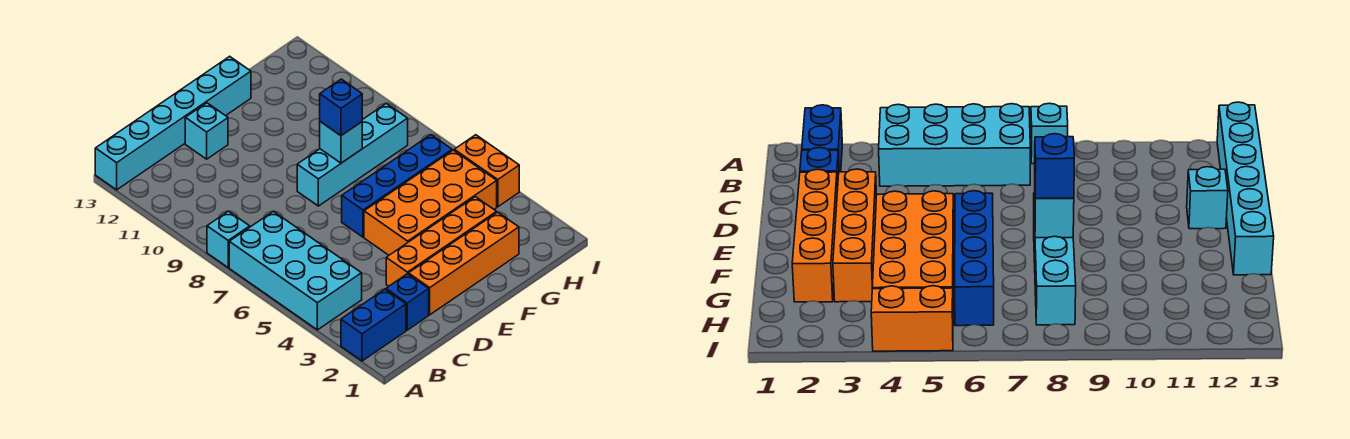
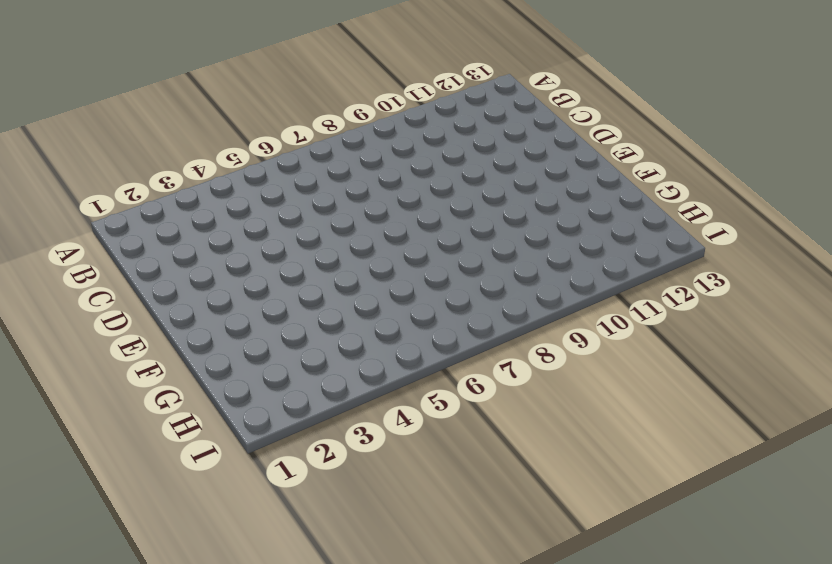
none -> blue 1x2 brick [341,289,406,361]
none -> cyan 2x4 brick [229,211,362,330]
none -> cyan 1x1 brick [207,211,250,267]

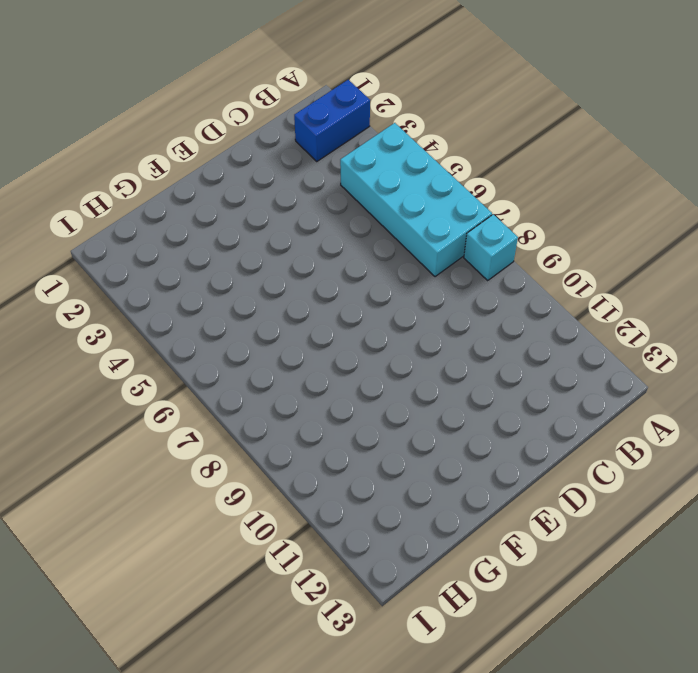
none -> cyan 1x6 brick [95,56,251,190]
none -> blue 1x1 brick [386,274,429,330]
none -> orange 1x4 brick [409,212,519,315]

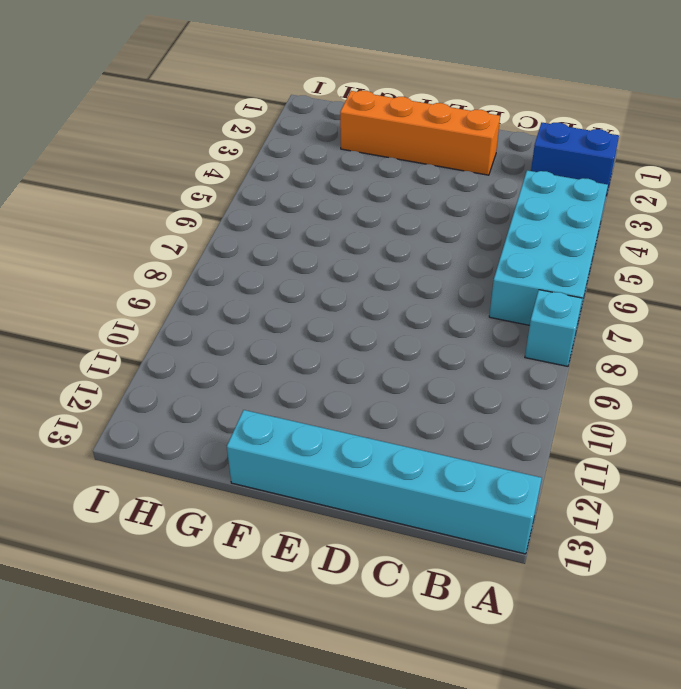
none -> blue 1x1 brick [386,274,429,330]
none -> orange 1x4 brick [386,197,497,286]
none -> cyan 1x1 brick [185,103,228,159]

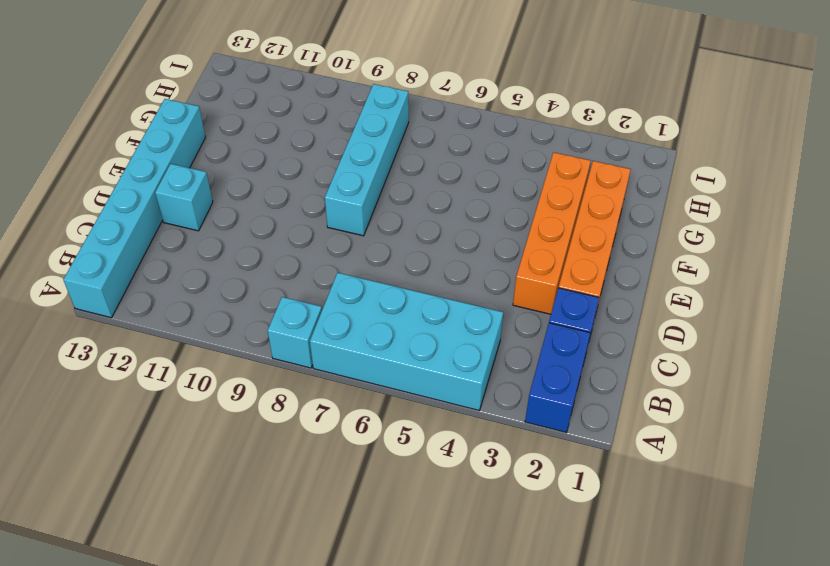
none -> orange 2x4 brick [364,150,497,255]
none -> blue 1x4 brick [342,135,452,237]
none -> orange 1x2 brick [454,135,519,207]

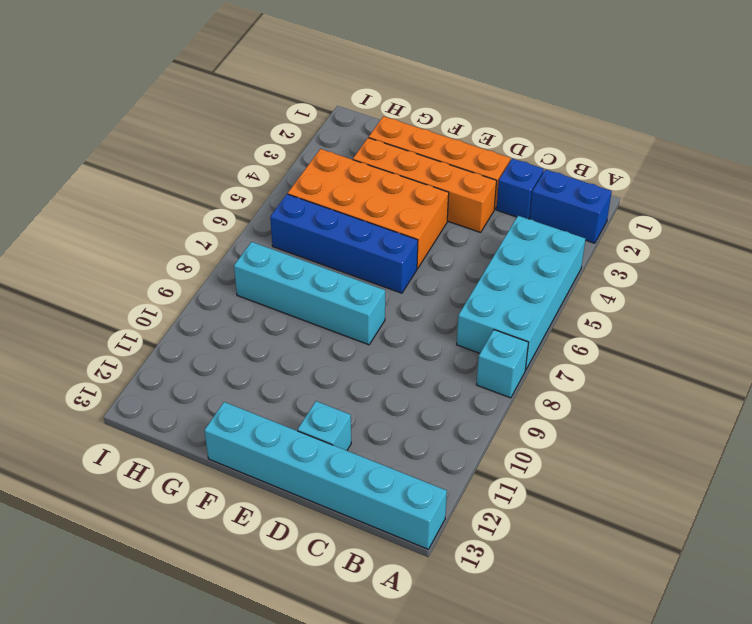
none -> orange 1x2 brick [454,135,519,207]
none -> cyan 1x1 brick [320,122,362,163]
none -> blue 1x1 brick [320,79,362,136]

